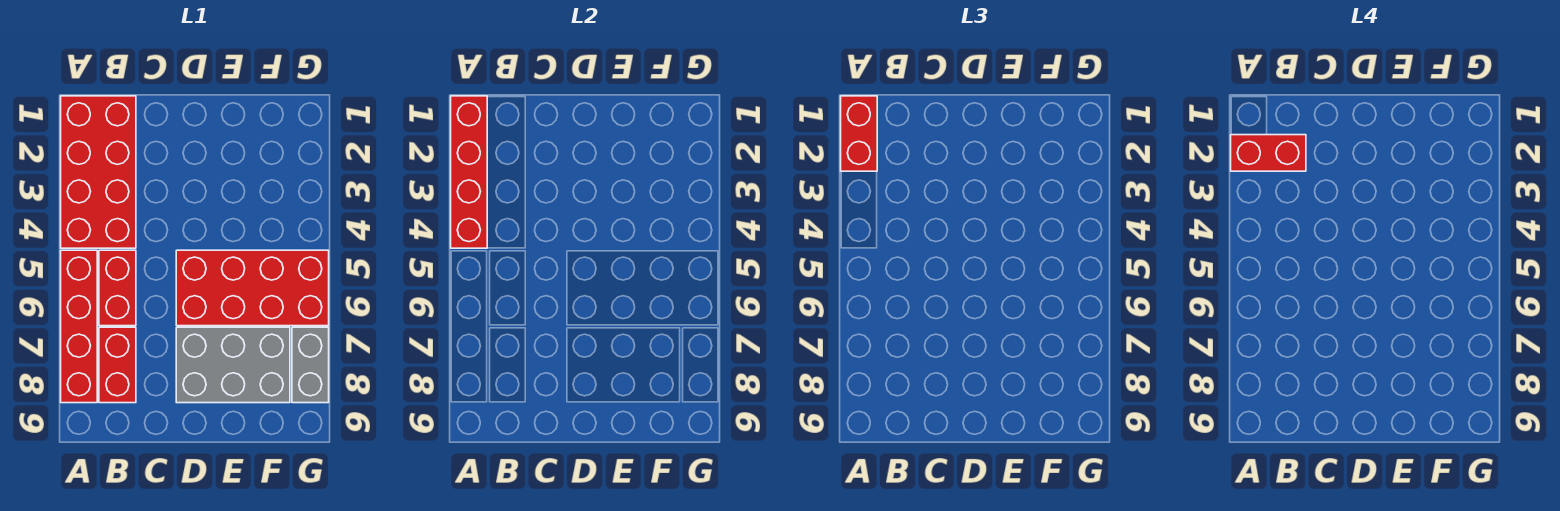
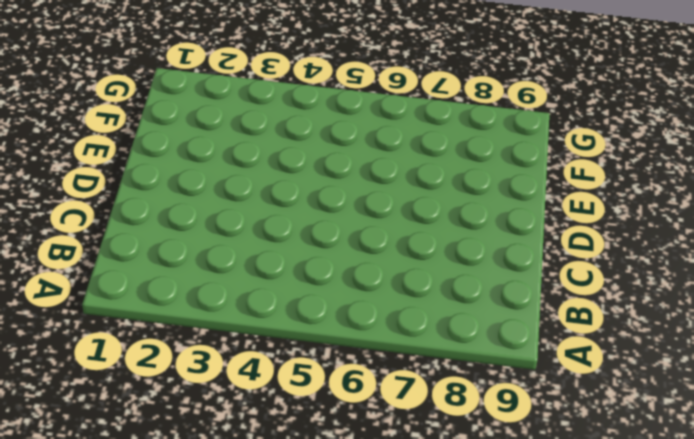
none -> red 2x4 brick [61,96,136,248]
none -> red 1x4 brick [61,250,97,403]

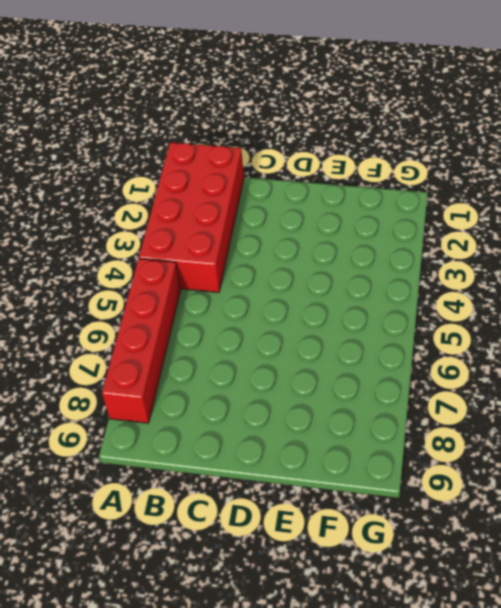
none -> red 1x2 brick [99,250,136,326]
none -> red 1x2 brick [99,327,136,403]

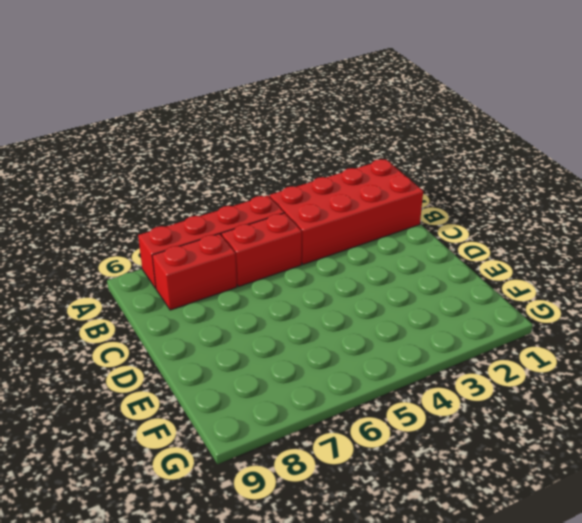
none -> red 2x4 brick [176,250,329,326]
none -> grey 2x3 brick [176,327,290,403]

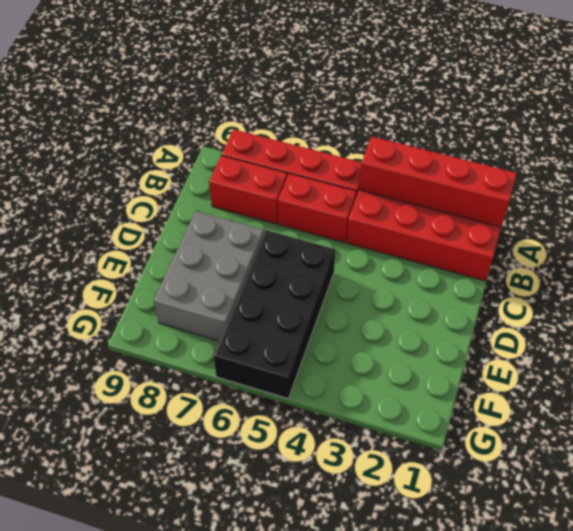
black 2x4 brick [213,230,335,398] -> red 2x4 brick [176,250,329,326]
none -> grey 1x2 brick [292,327,329,403]
none -> red 1x2 brick [841,96,877,171]

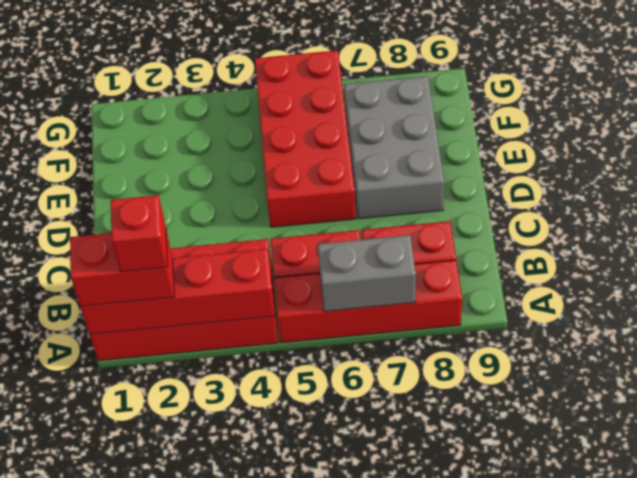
red 1x1 brick [111,195,168,272] -> red 1x2 brick [1231,135,1306,171]
grey 1x2 brick [318,235,416,311] -> grey 1x2 brick moved to [292,327,329,403]

